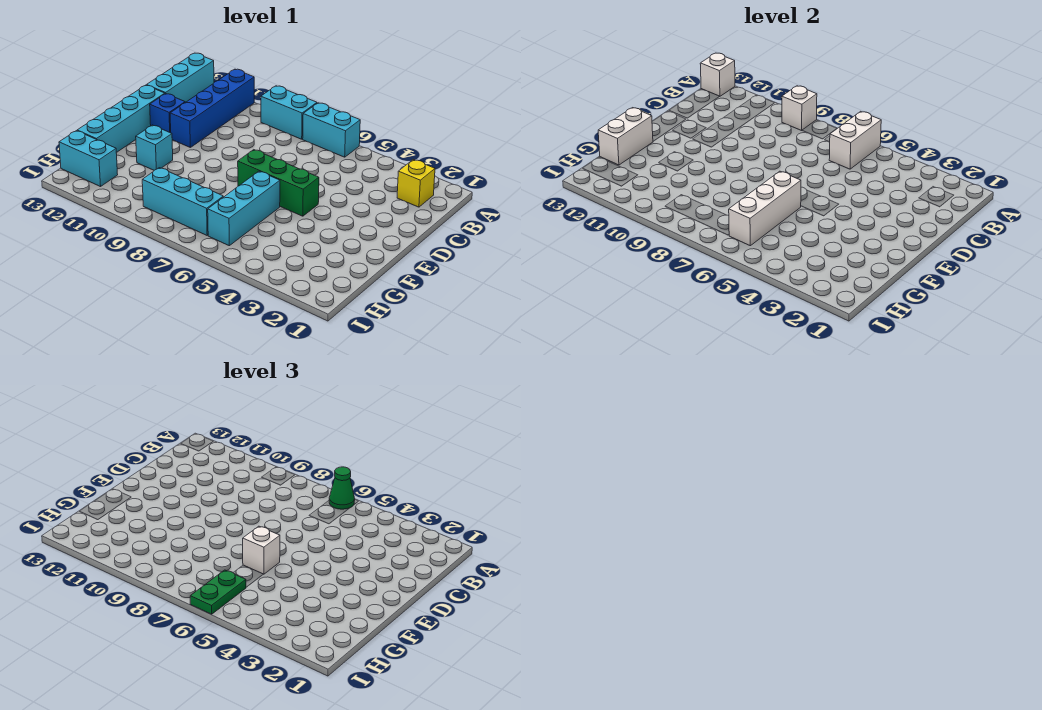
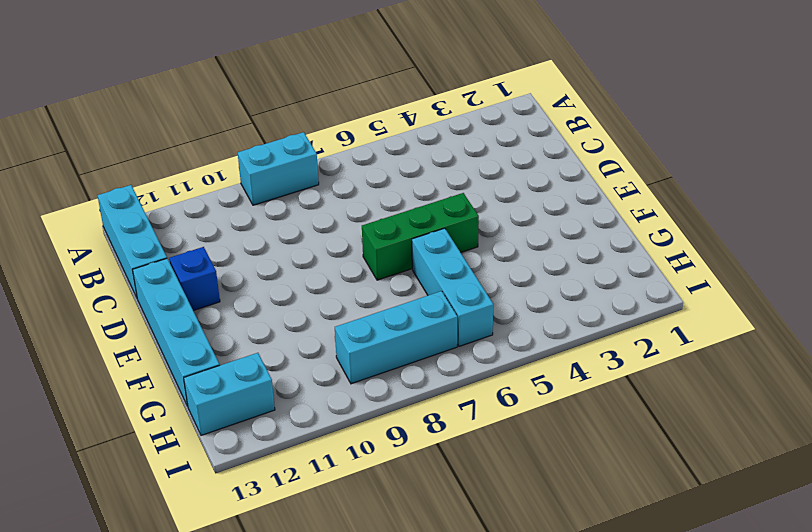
none -> cyan 1x2 brick [303,103,360,157]
none -> blue 1x4 brick [170,69,254,147]
none -> yellow 1x1 brick [397,160,435,207]

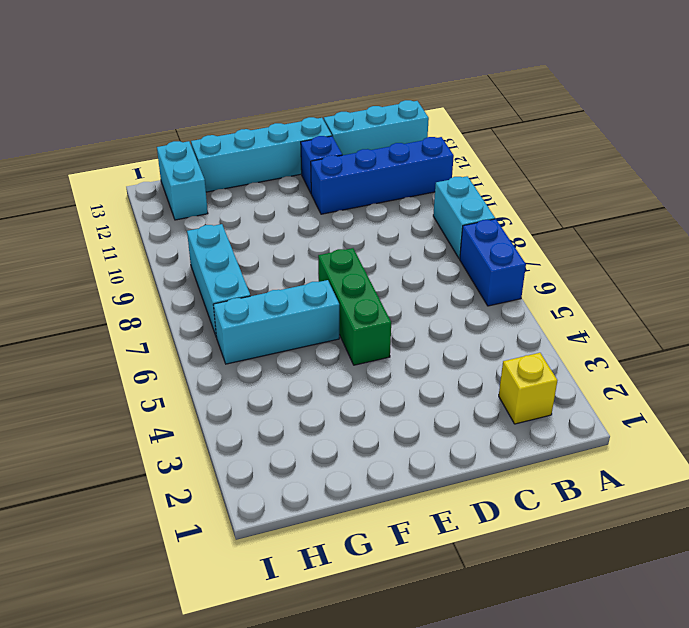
blue 1x2 brick [460,219,526,306] -> cyan 1x2 brick [303,103,360,157]
none -> cyan 1x1 brick [136,125,173,170]
none -> white 1x2 brick [829,111,881,169]
none -> white 1x1 brick [782,86,817,130]

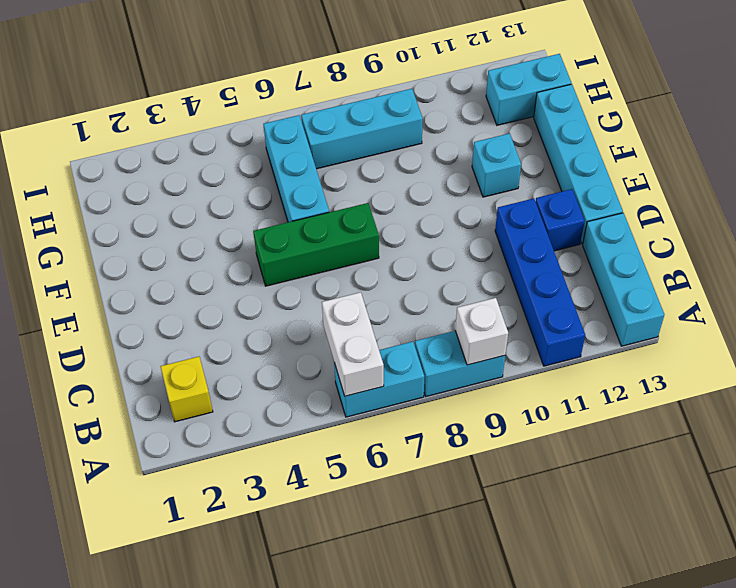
none -> white 1x1 brick [700,53,735,97]
none -> white 1x3 brick [729,171,801,246]
none -> white 1x2 brick [598,108,653,165]

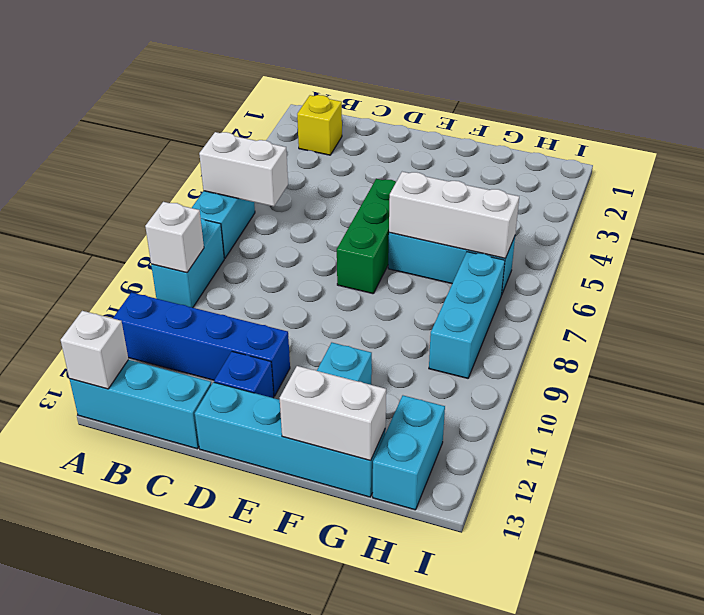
none -> green 1x1 cone [329,467,355,509]
none -> white 1x1 brick [243,526,280,574]
none -> green 1x2 plate [190,570,246,614]

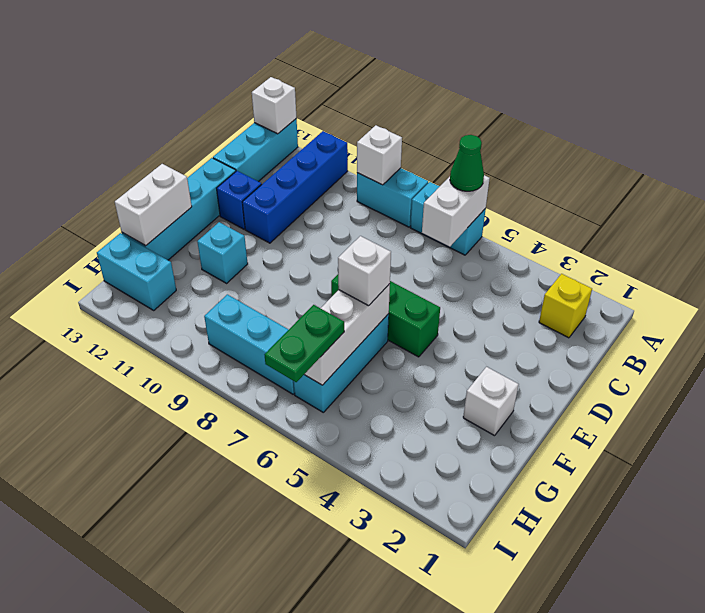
white 1x1 brick [463,367,519,436] -> none

